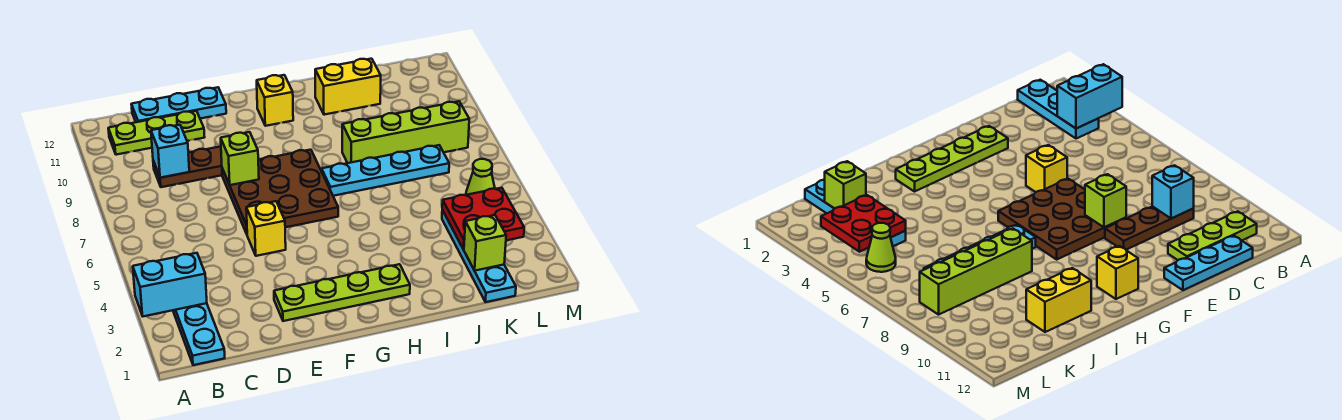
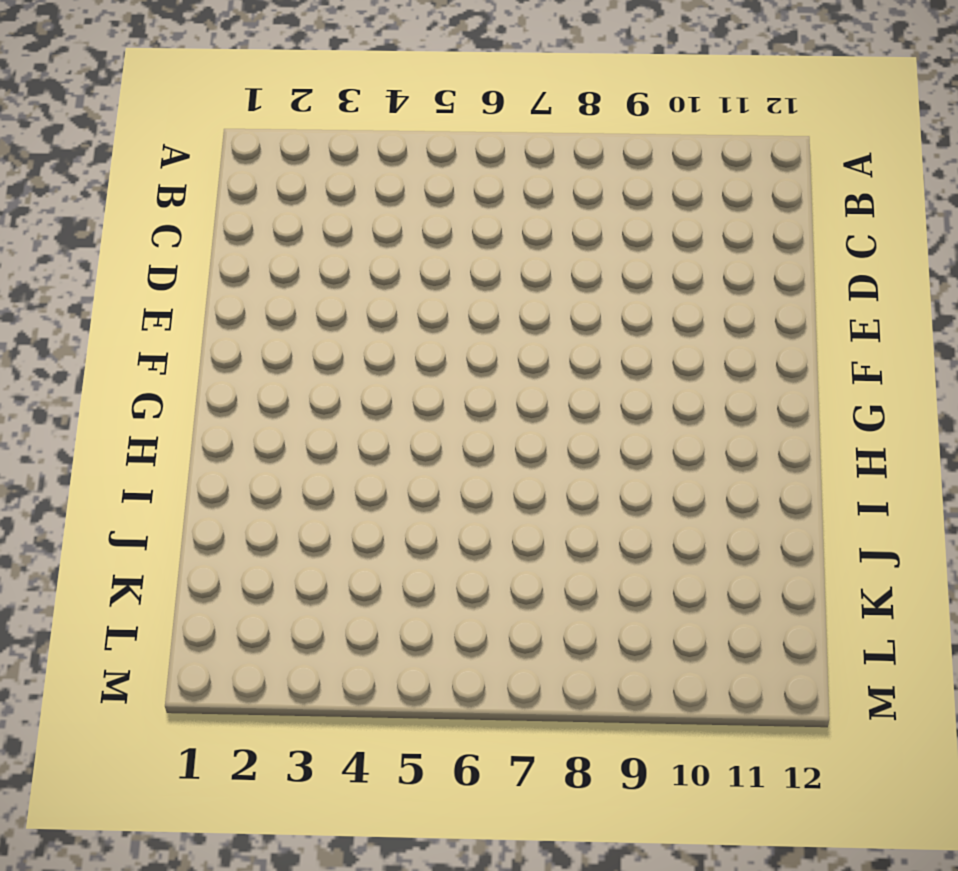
none -> cyan 1x3 plate [173,303,225,365]
none -> lime 1x3 plate [108,111,204,155]
none -> brown 1x3 plate [153,146,222,187]

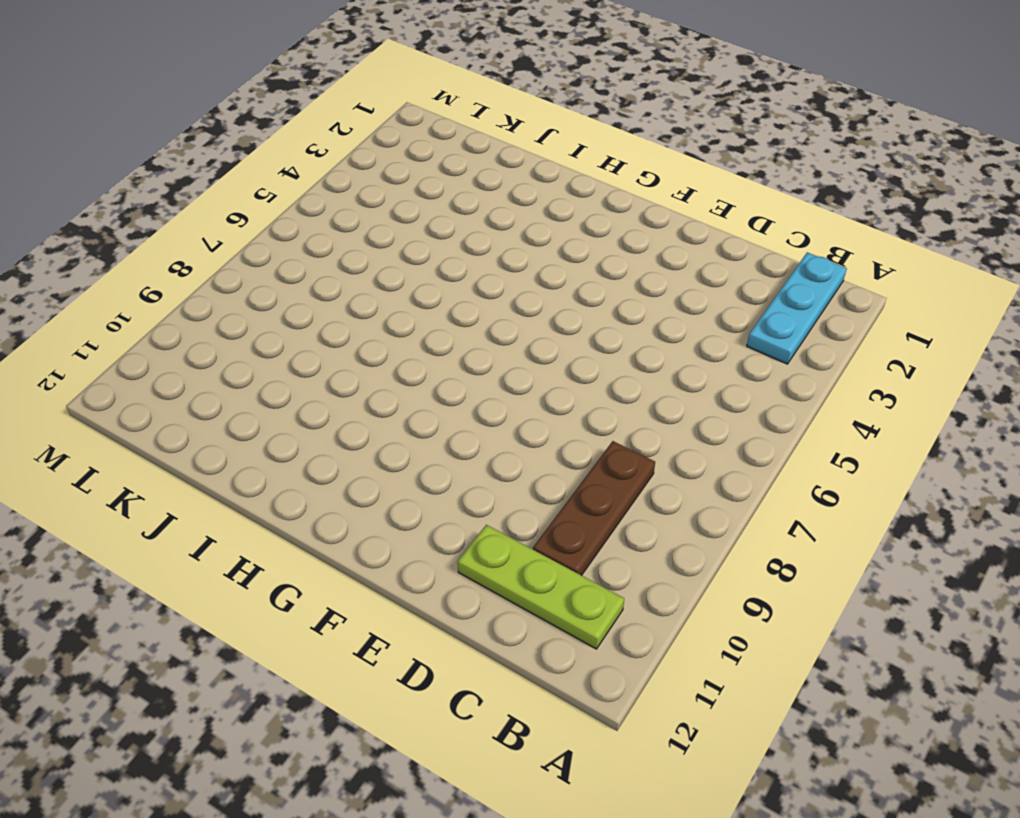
brown 1x3 plate [533,441,655,575] -> brown 1x3 plate turned to [153,146,222,187]
none -> cyan 1x3 plate [131,87,226,122]
none -> lime 1x4 plate [274,264,410,321]
none -> yellow 1x1 brick [246,201,286,256]

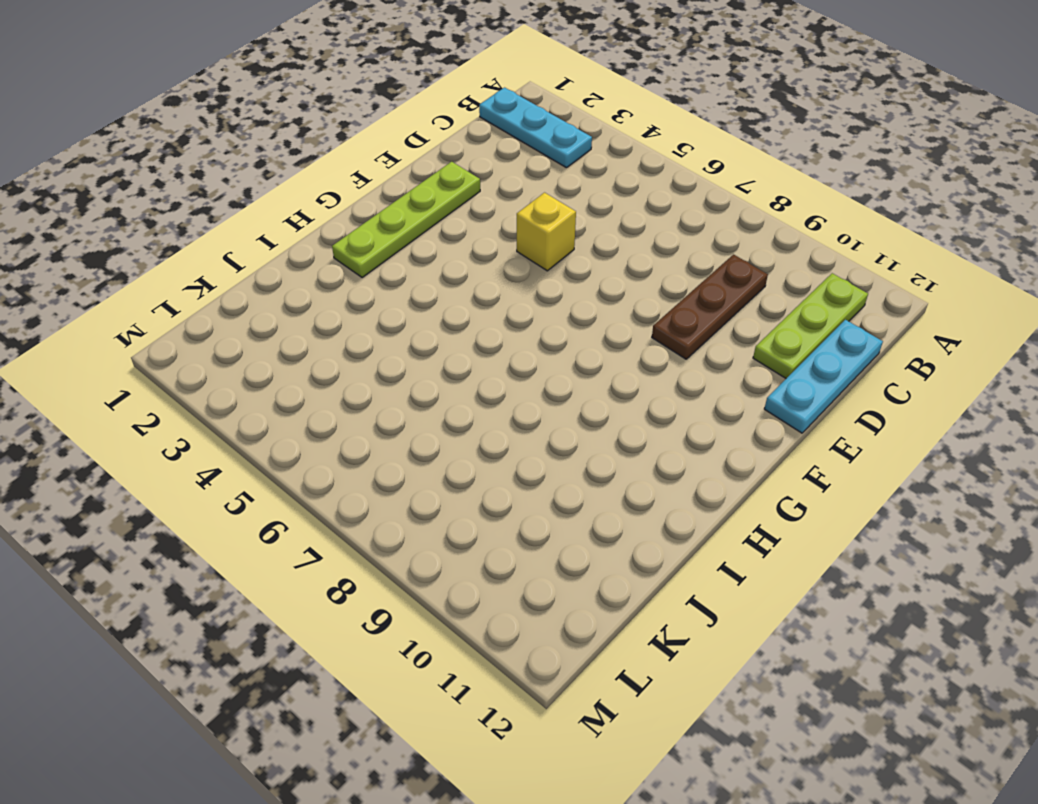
none -> brown 3x3 plate [222,150,338,234]
none -> yellow 1x1 brick [257,75,293,126]
none -> cyan 1x4 plate [322,145,449,196]

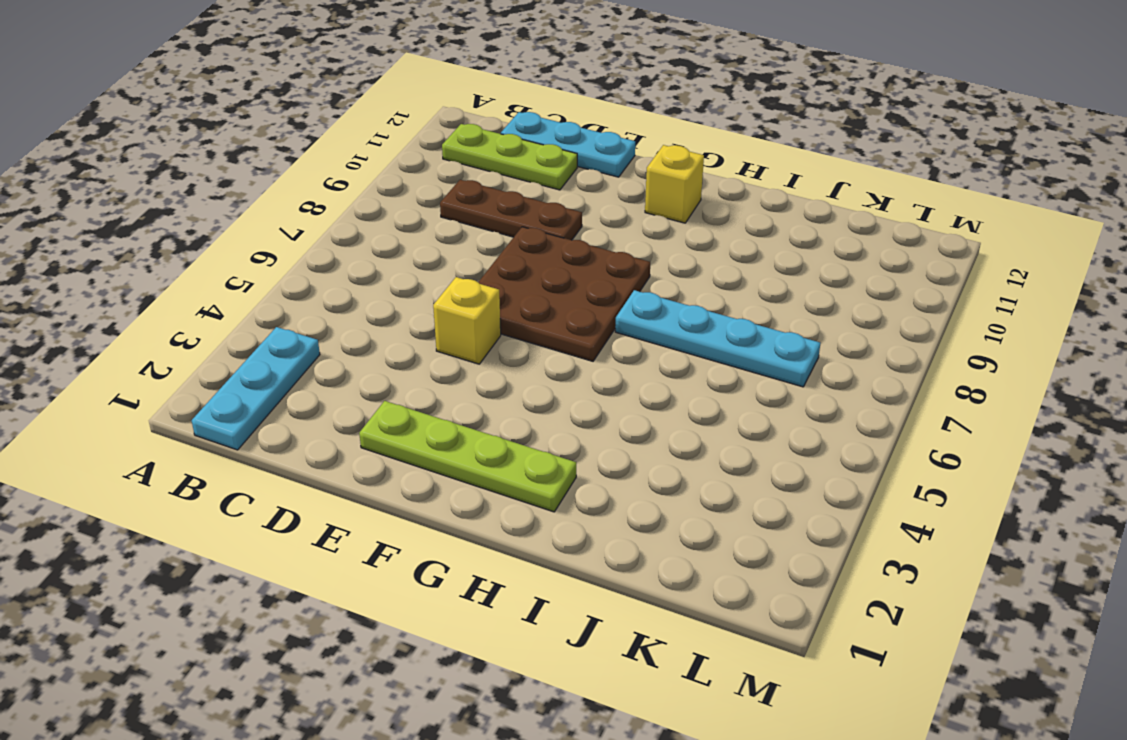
none -> lime 1x4 brick [342,101,469,163]
none -> yellow 1x2 brick [315,59,381,115]
none -> cyan 1x4 plate [442,210,516,302]

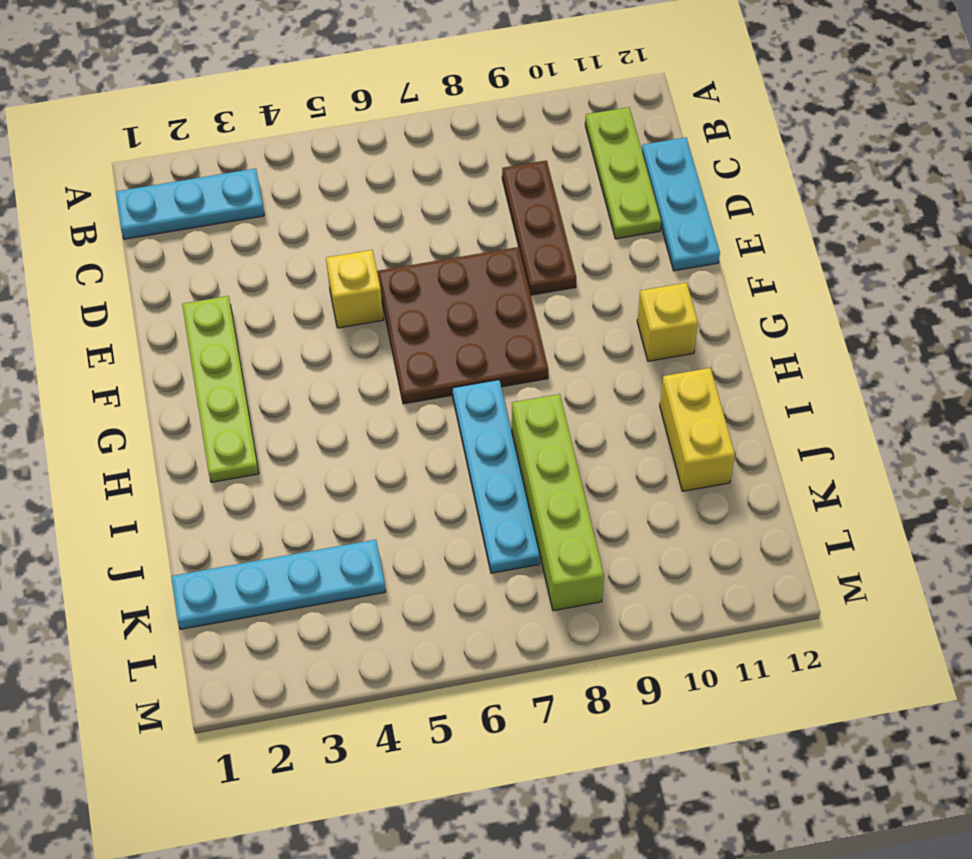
none -> lime 1x1 cone [466,159,495,195]
none -> cyan 1x2 brick [133,253,207,316]
none -> cyan 1x1 brick [151,125,189,178]

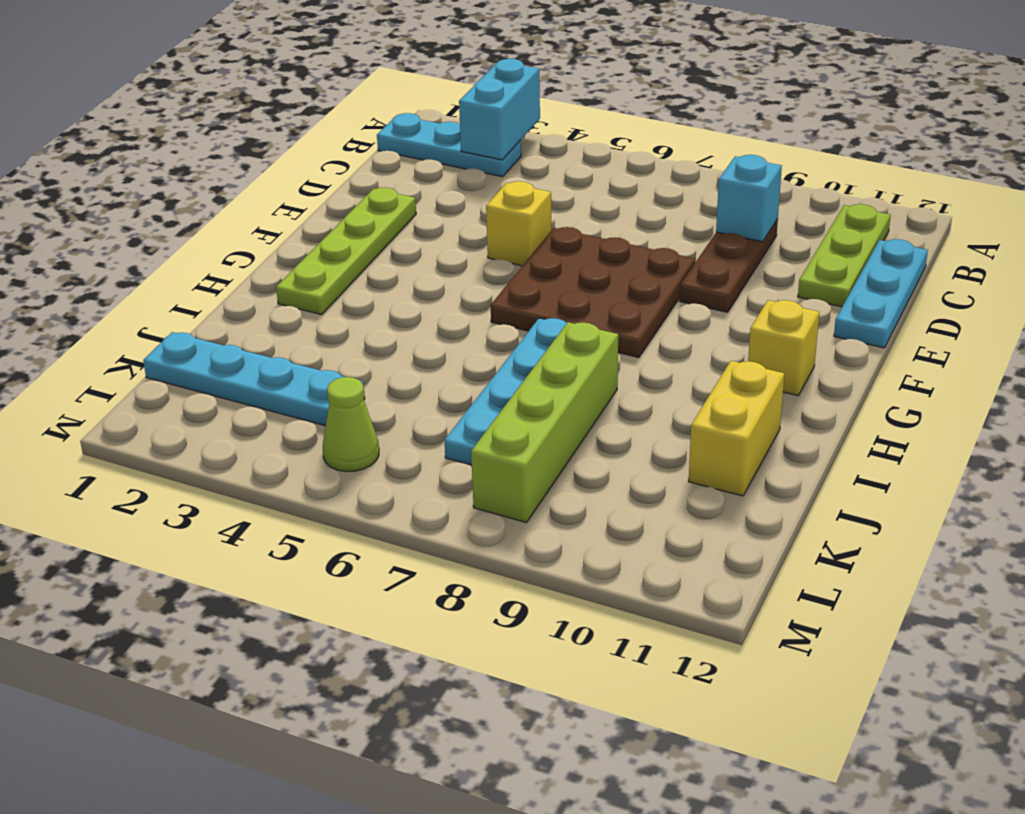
none -> lime 1x1 brick [221,132,259,185]
none -> lime 1x1 brick [464,215,506,271]
none -> red 2x2 plate [442,187,524,249]

